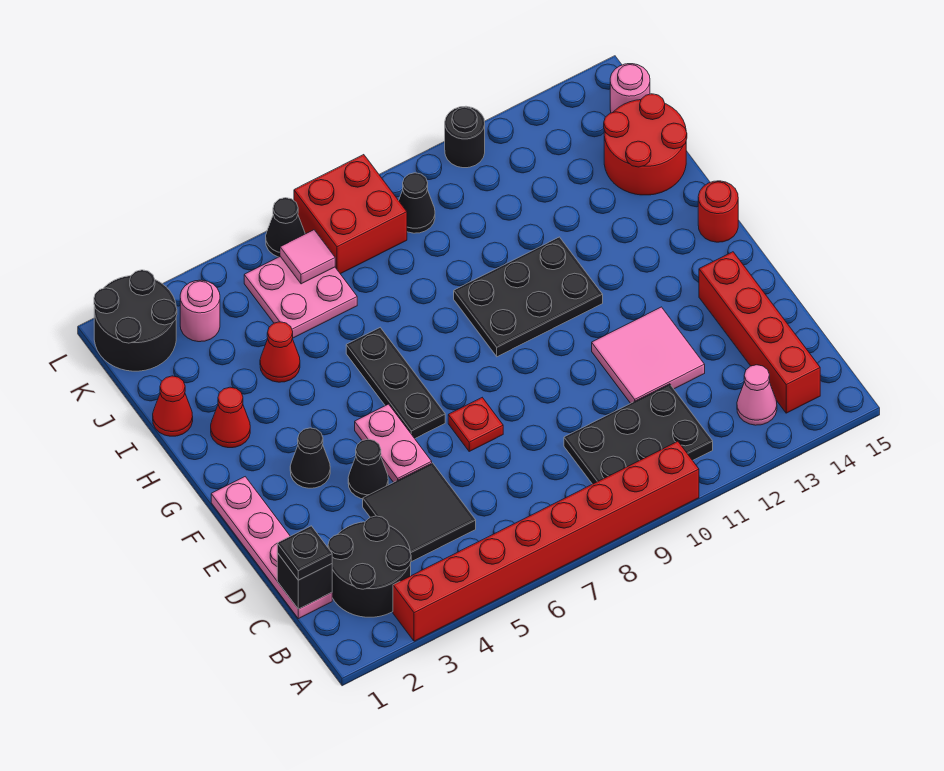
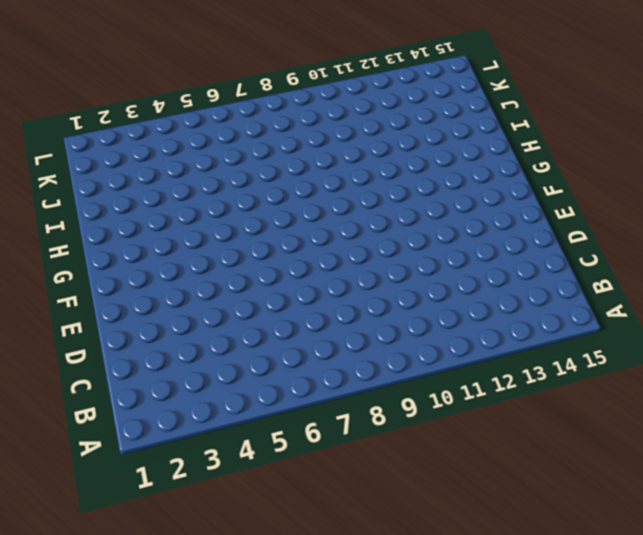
none -> red 1x8 brick [393,441,699,641]
none -> black 2x2 round brick [328,516,411,617]
none -> black 2x3 plate [564,384,713,484]
none -> pink 1x1 cone [737,365,777,425]

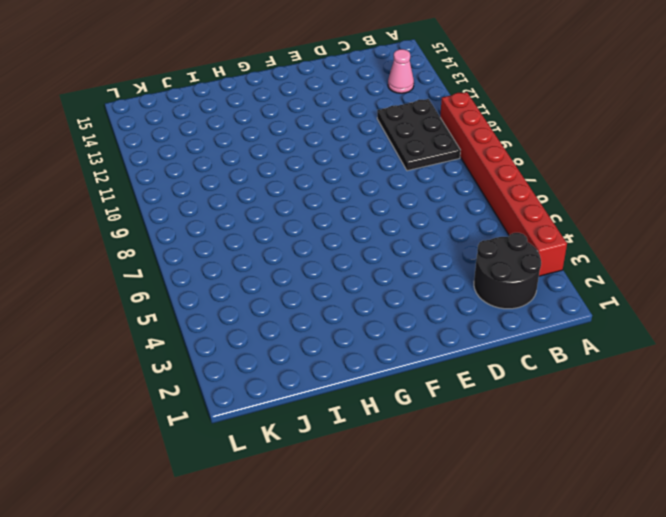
none -> red 1x4 brick [699,252,820,413]
none -> pink 1x4 plate [211,477,332,619]
none -> black 2x2 tile [363,463,476,562]
none -> pink 2x2 tile [592,307,705,403]

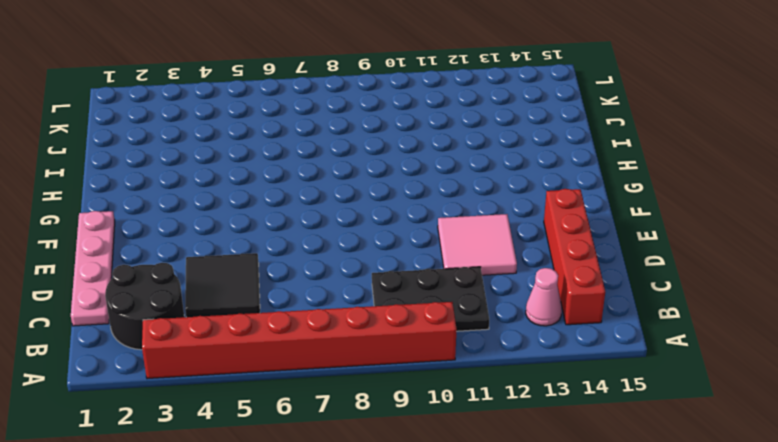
none -> black 1x1 cone [348,439,388,499]
none -> pink 1x2 plate [355,404,432,482]
none -> red 1x1 plate [448,398,503,451]
none -> black 1x1 cone [290,428,330,488]

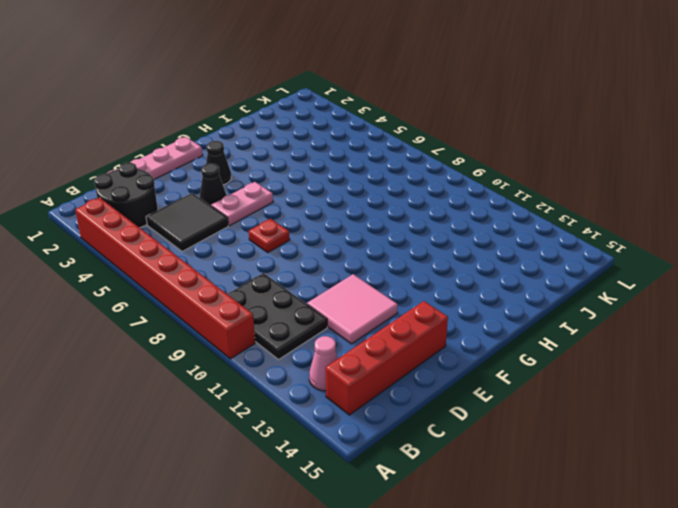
none -> black 1x3 plate [346,328,445,438]
none -> black 2x3 plate [454,237,603,357]
none -> red 1x1 round brick [698,181,738,242]
none -> red 1x1 cone [211,387,250,448]

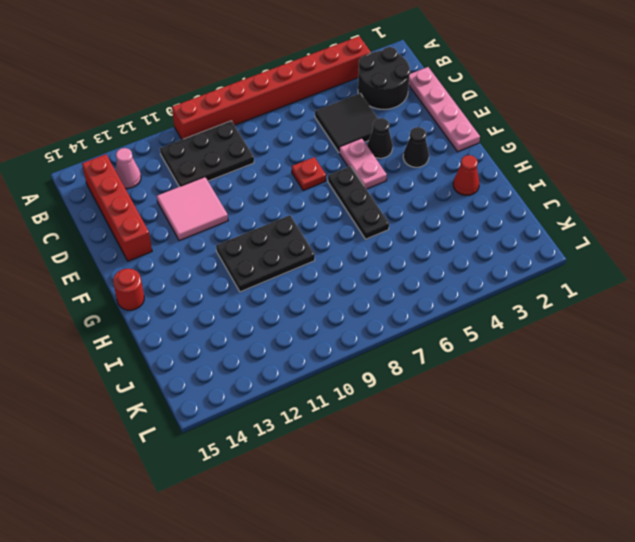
none -> red 1x1 cone [153,376,193,436]
none -> red 1x1 cone [260,322,300,382]
none -> red 2x2 round brick [604,94,687,195]
none -> pink 2x2 plate [244,257,357,338]

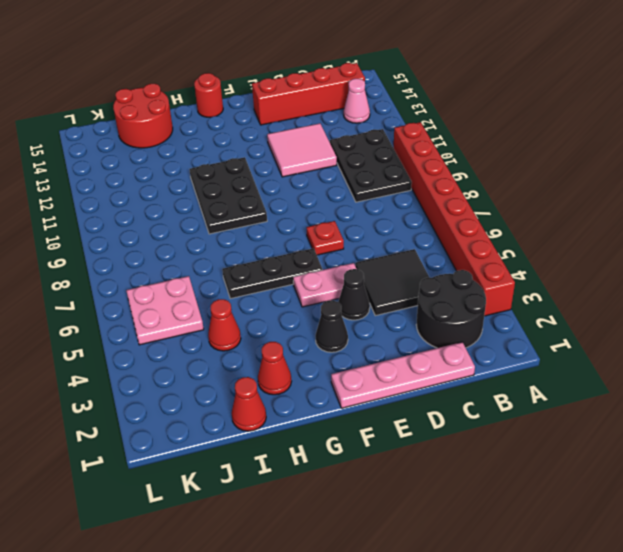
none -> black 2x2 round brick [94,270,177,371]
none -> pink 1x1 round brick [180,280,220,342]
none -> red 2x2 brick [294,155,407,274]
none -> black 1x1 cone [399,173,435,233]

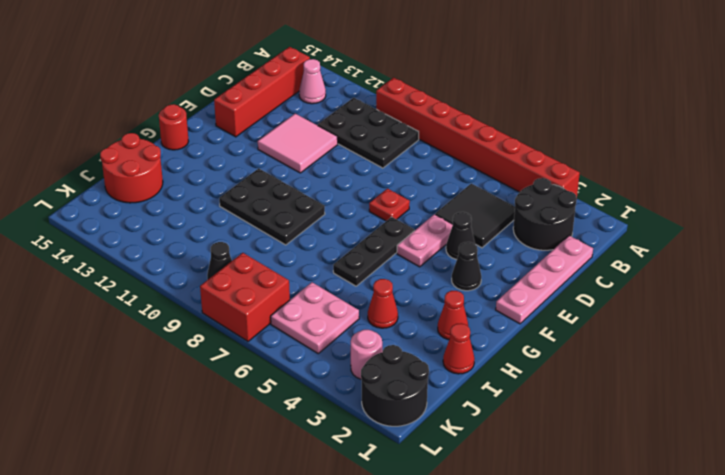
none -> pink 1x1 round brick [610,64,650,113]
none -> black 1x1 cone [266,198,305,257]
none -> black 1x1 round brick [445,106,485,168]
none -> black 1x1 brick [277,553,332,609]

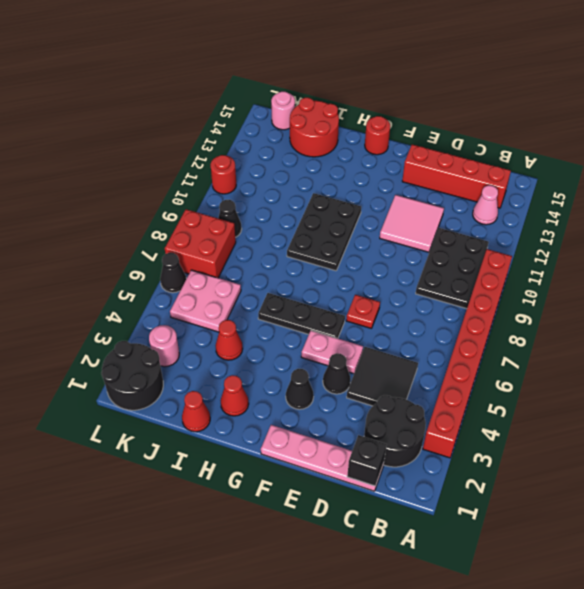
red 1x1 round brick [210,155,236,194] -> black 1x1 round brick [445,106,485,168]
none -> pink 1x1 tile [280,230,335,284]
none -> black 1x1 plate [277,526,332,580]

